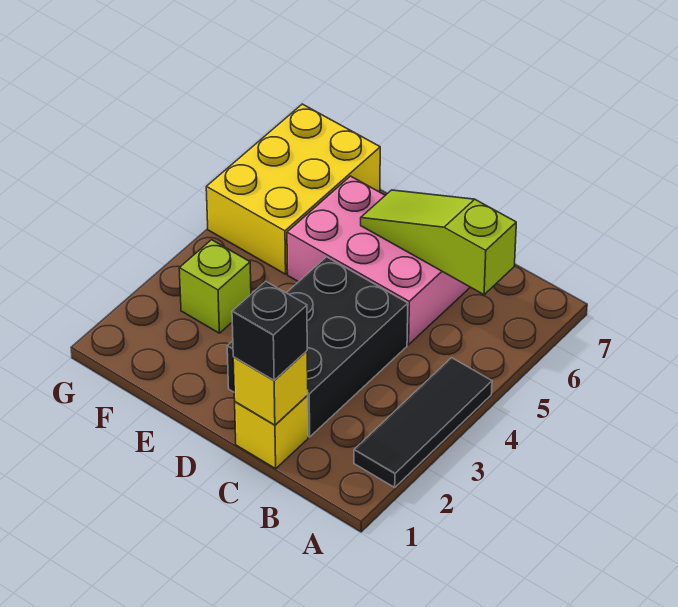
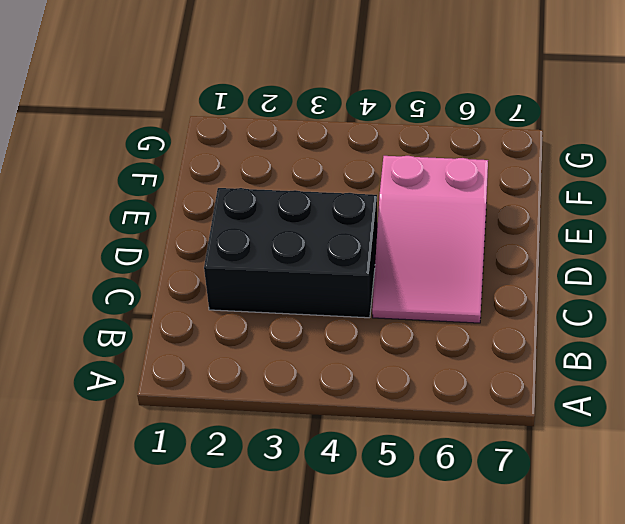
pink 2x3 slope [372,156,488,323] -> pink 2x3 brick [287,176,470,345]
none -> black 1x3 tile [354,358,492,487]
none -> yellow 1x1 brick [235,396,308,469]

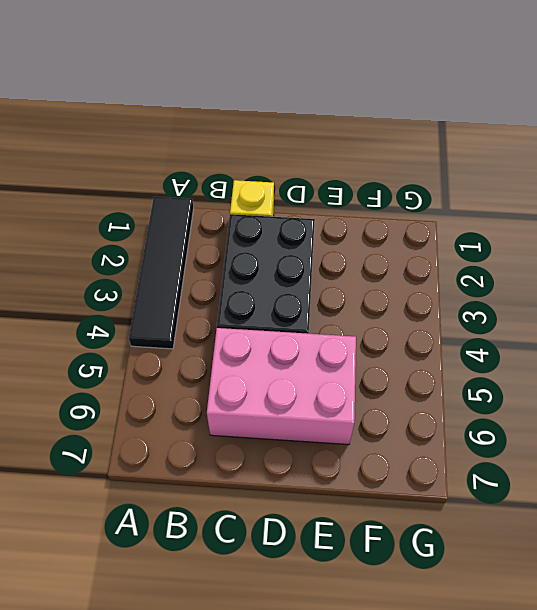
black 1x4 tile [129,197,194,349] -> black 1x3 tile [354,358,492,487]
none -> lime 1x1 brick [179,240,251,333]
none -> yellow 2x3 brick [206,104,380,274]

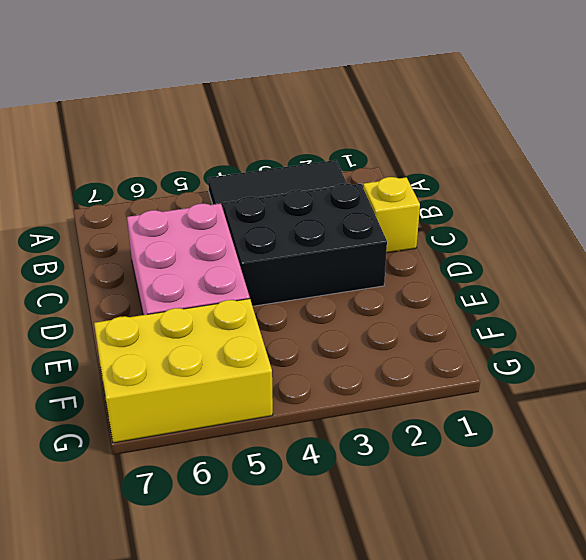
none -> lime 1x1 brick [179,240,251,333]
none -> lime 1x3 slope [361,190,516,295]

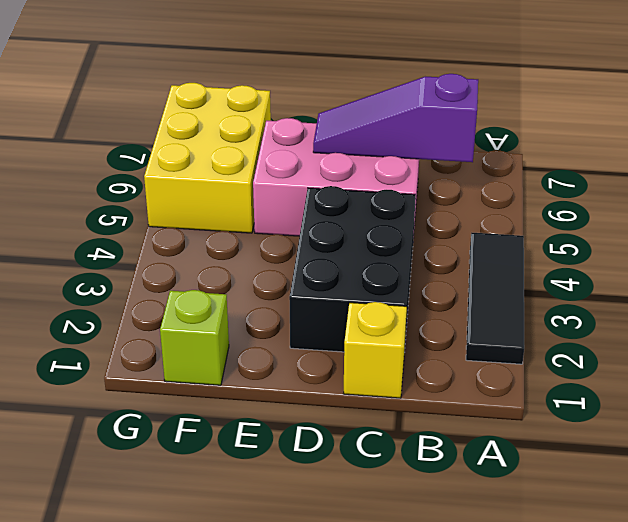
purple 1x3 slope [313,74,478,162] -> lime 1x3 slope [361,190,516,295]
lime 1x1 brick [160,290,229,385] -> lime 1x1 brick moved to [179,240,251,333]
none -> yellow 1x1 brick [233,351,308,425]
none -> black 1x1 brick [232,281,307,380]

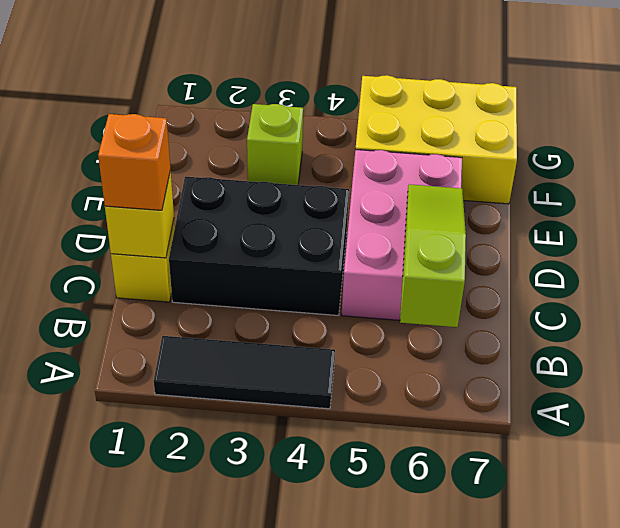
orange 1x1 brick [98,114,170,210] -> black 1x1 brick [232,281,307,380]

